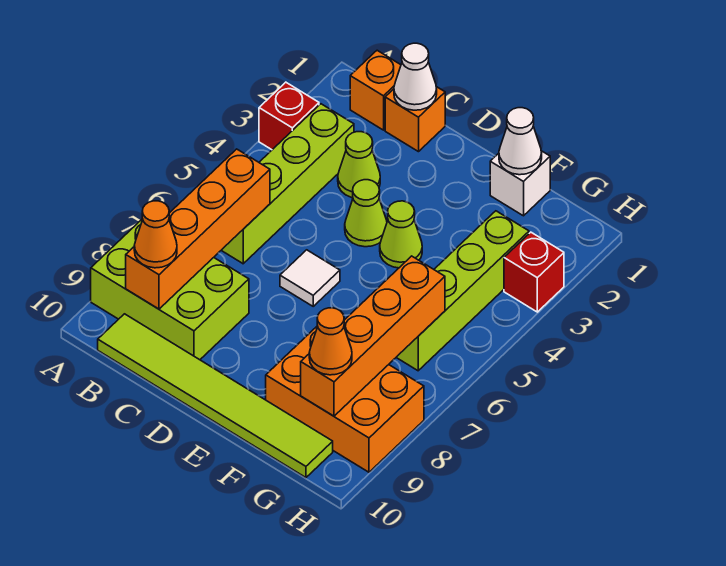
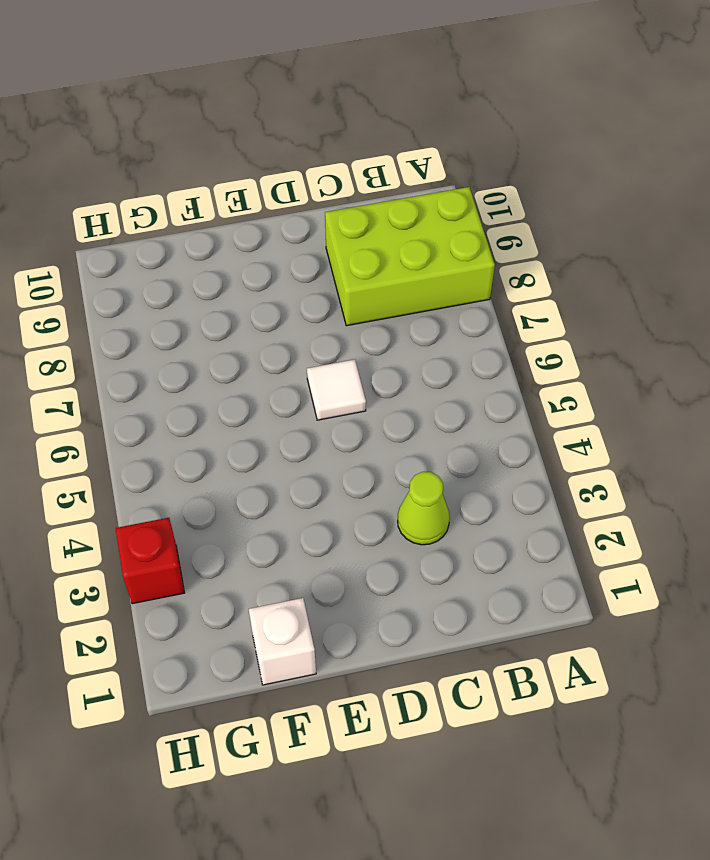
none -> red 1x1 brick [259,82,319,150]
none -> orange 1x1 brick [350,50,401,130]
none -> lime 1x4 brick [221,104,354,264]

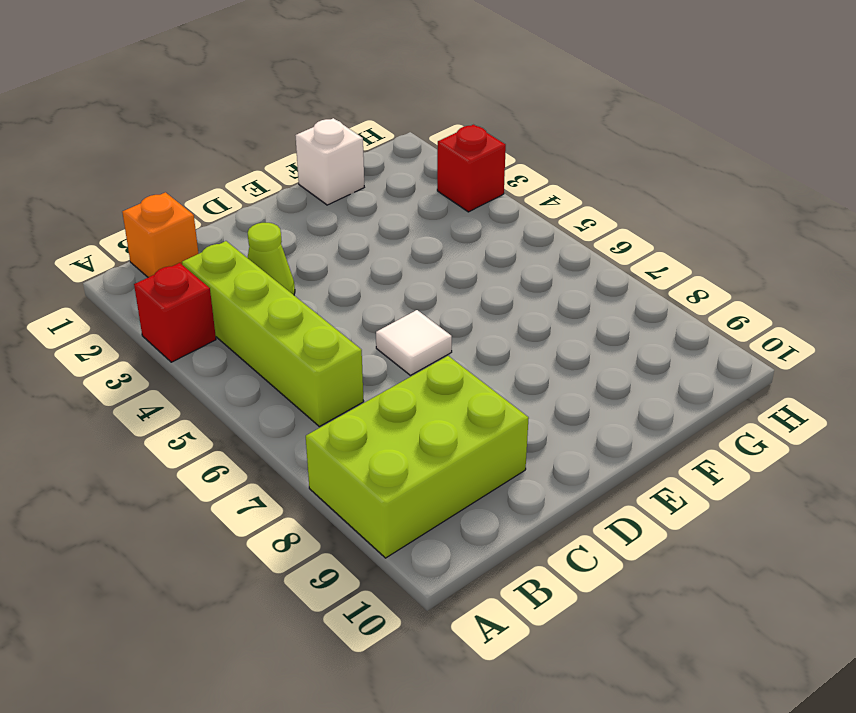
none -> lime 1x6 tile [98,314,333,478]
none -> orange 1x1 brick [385,87,445,152]
none -> lime 1x1 cone [345,180,387,247]

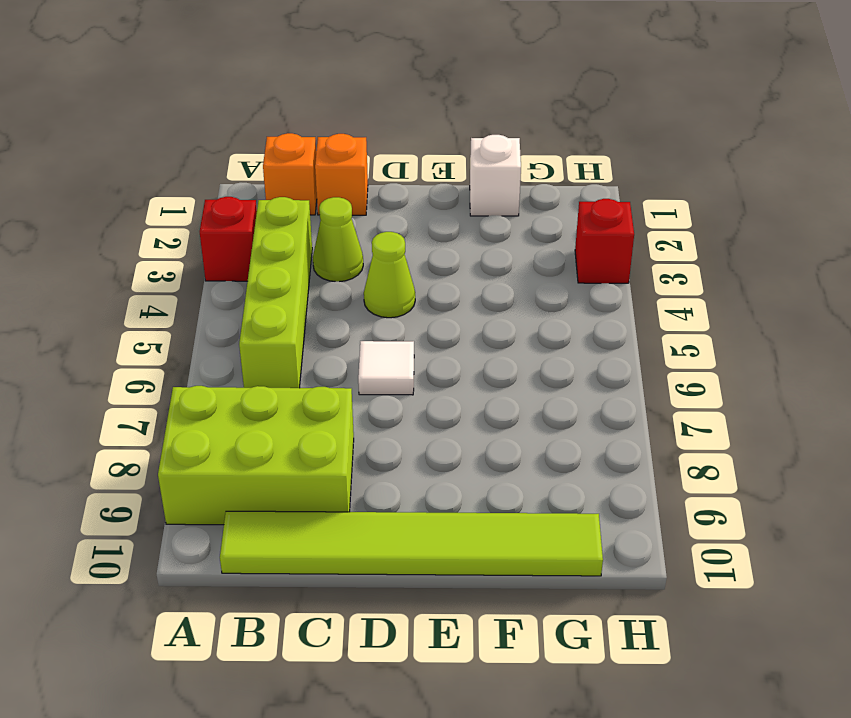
none -> lime 1x1 cone [380,201,422,268]
none -> orange 2x3 brick [266,326,424,472]
none -> lime 1x4 brick [396,211,529,371]

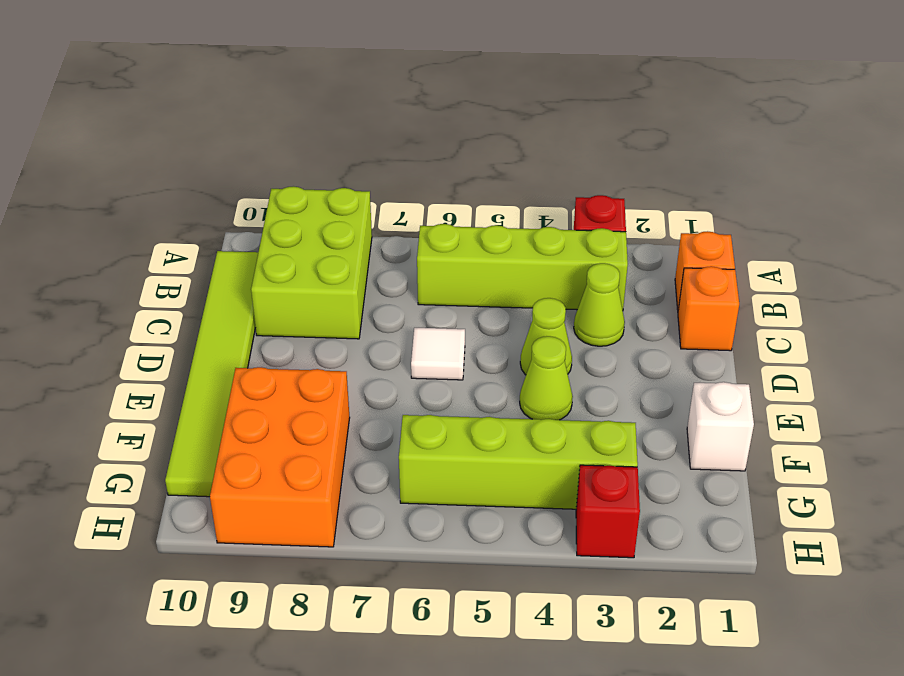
none -> orange 1x4 brick [126,149,270,309]
none -> white 1x1 cone [394,43,437,110]
none -> white 1x1 cone [499,108,542,175]

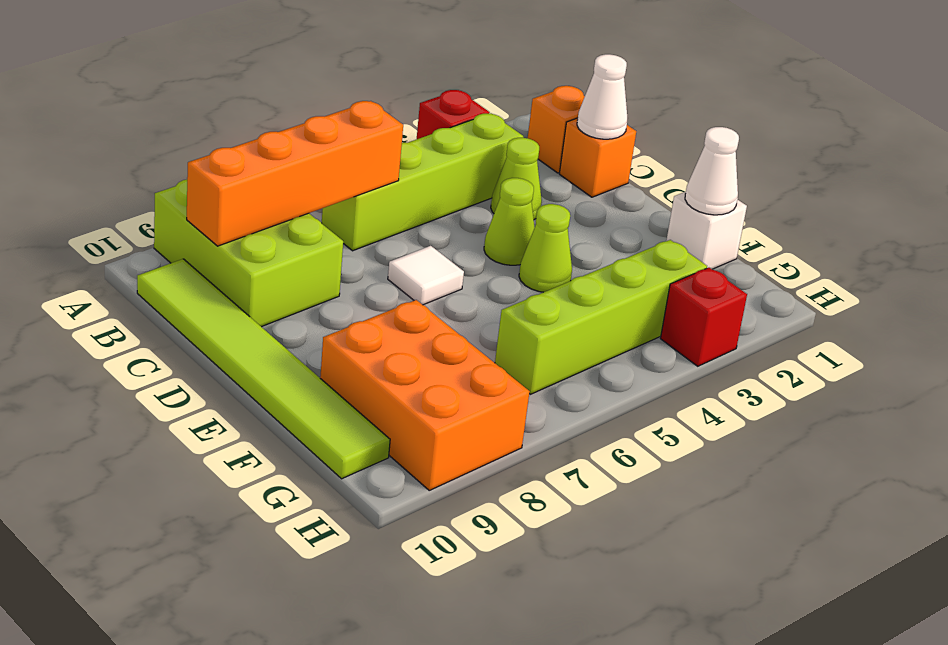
none -> orange 1x4 brick [301,256,445,416]
none -> orange 1x1 cone [134,201,177,268]
none -> orange 1x1 cone [309,308,352,375]

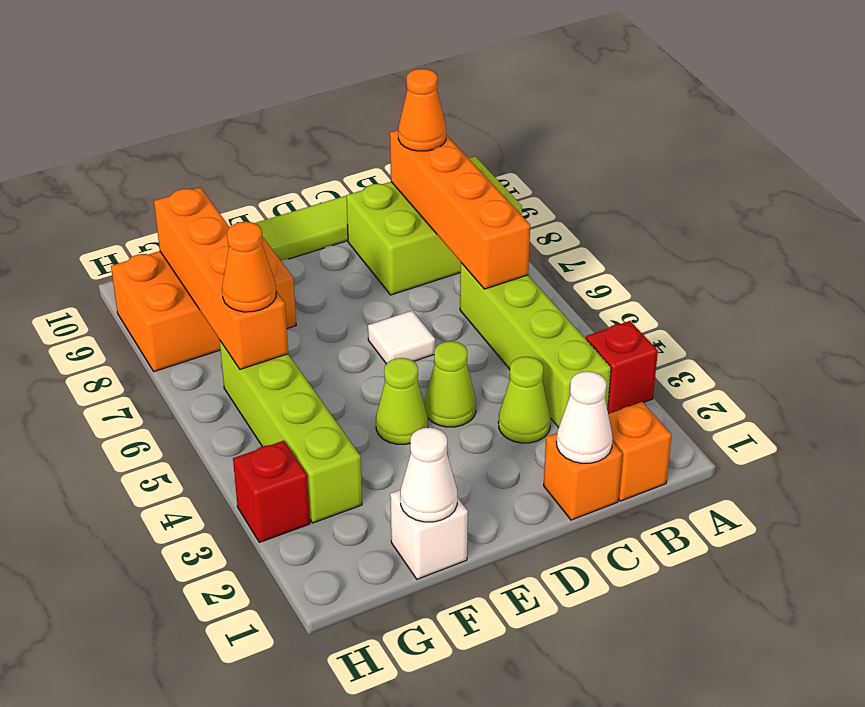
orange 1x1 cone [222,222,276,312] -> orange 1x1 cone moved to [309,308,352,375]

